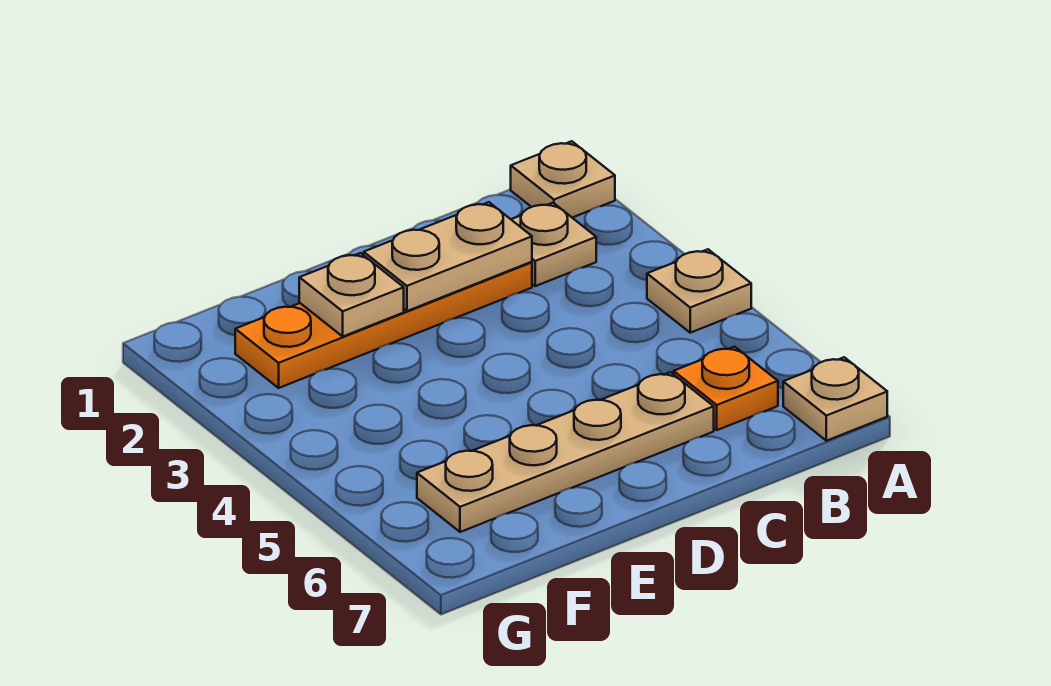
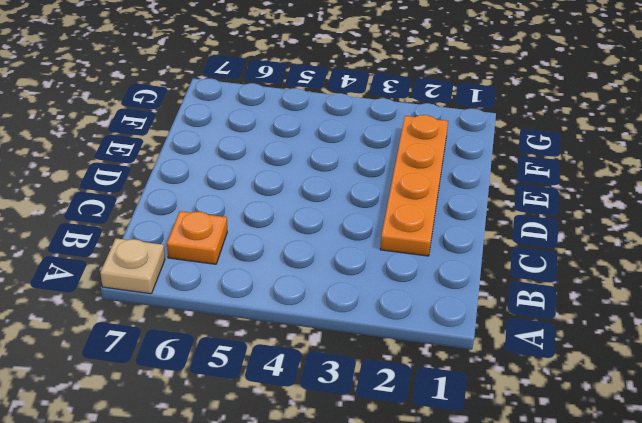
none -> tan 1x1 plate [511,141,615,218]
none -> tan 1x1 plate [647,249,751,333]

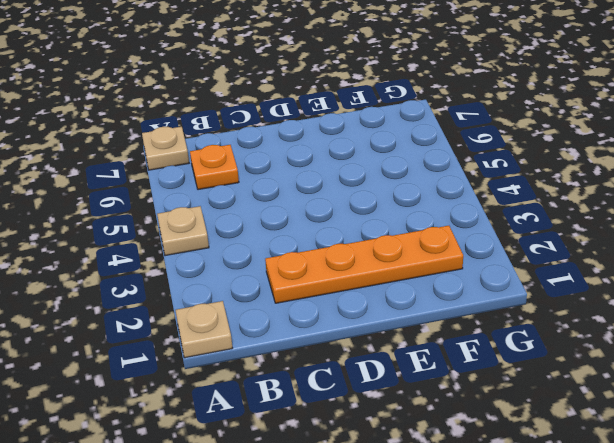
none -> tan 1x1 plate [511,203,596,286]
none -> tan 1x4 plate [417,372,714,532]

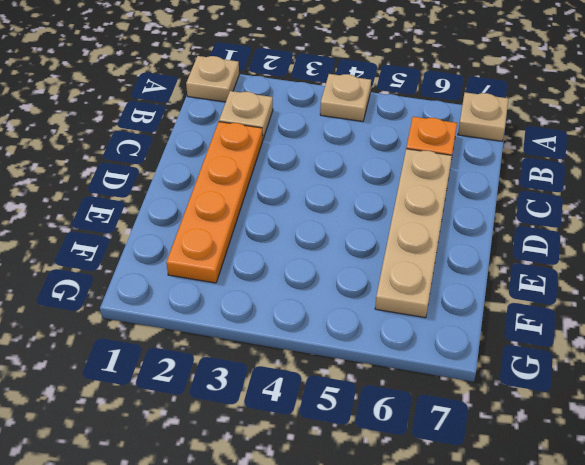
none -> tan 1x2 plate [364,202,532,311]
none -> tan 1x1 plate [299,253,404,336]

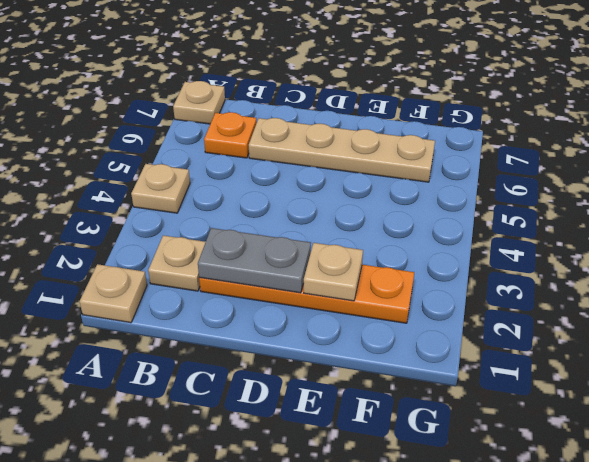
grey 1x2 plate [198,228,311,293] -> tan 1x2 plate [364,202,532,311]

